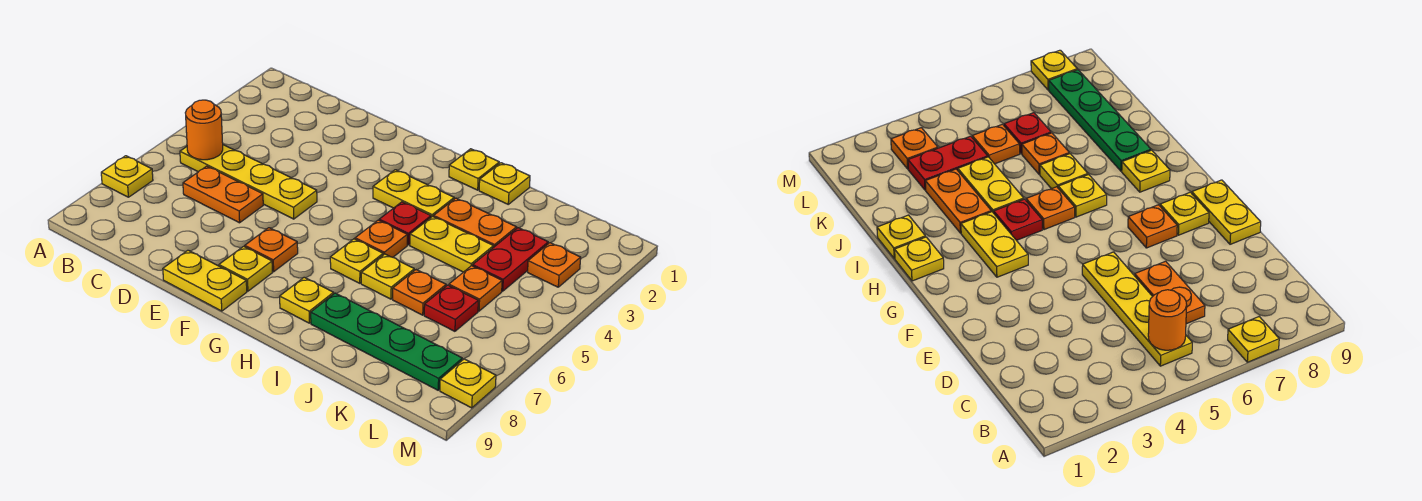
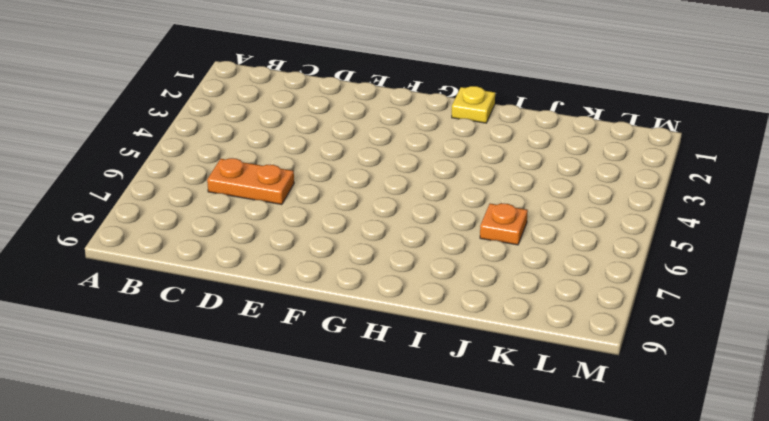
none -> yellow 1x1 plate [101,156,153,197]
none -> yellow 1x4 plate [180,145,317,219]
none -> yellow 1x2 plate [163,250,247,311]

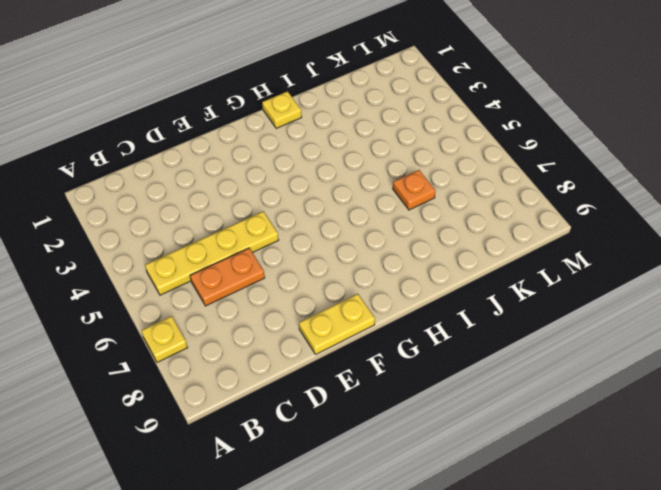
none -> orange 1x1 plate [245,228,298,272]
none -> yellow 1x1 plate [219,246,272,291]
none -> yellow 1x2 plate [373,170,454,217]

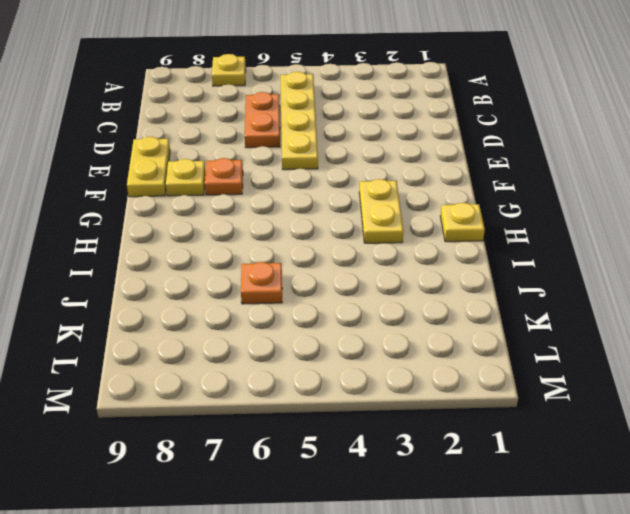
none -> red 1x1 plate [379,202,431,245]
none -> orange 1x1 plate [355,220,407,257]
none -> yellow 1x1 plate [330,239,383,283]

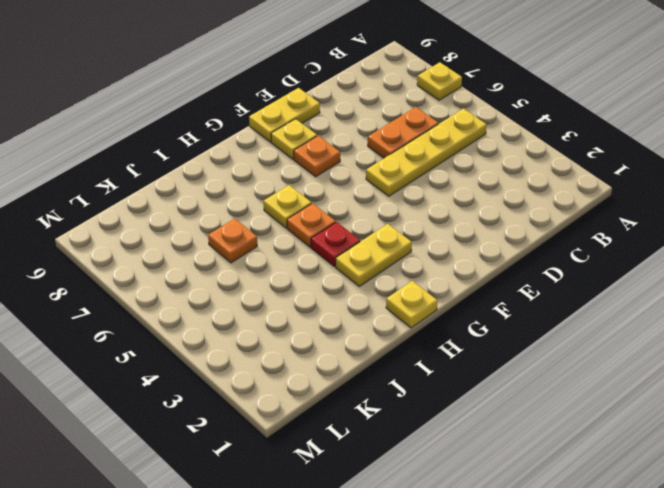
none -> yellow 1x1 plate [280,277,334,323]
none -> yellow 1x1 plate [479,163,530,204]
none -> orange 1x2 plate [434,198,516,248]

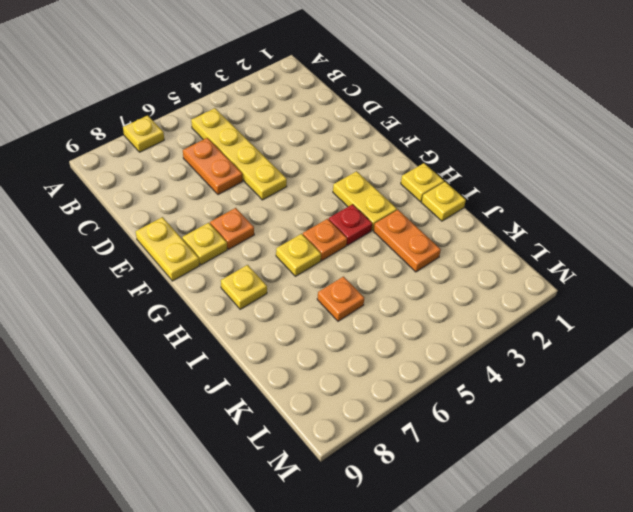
none -> yellow 1x2 plate [410,216,493,272]
none -> yellow 1x1 plate [361,254,414,299]
none -> green 1x4 plate [311,293,462,390]

